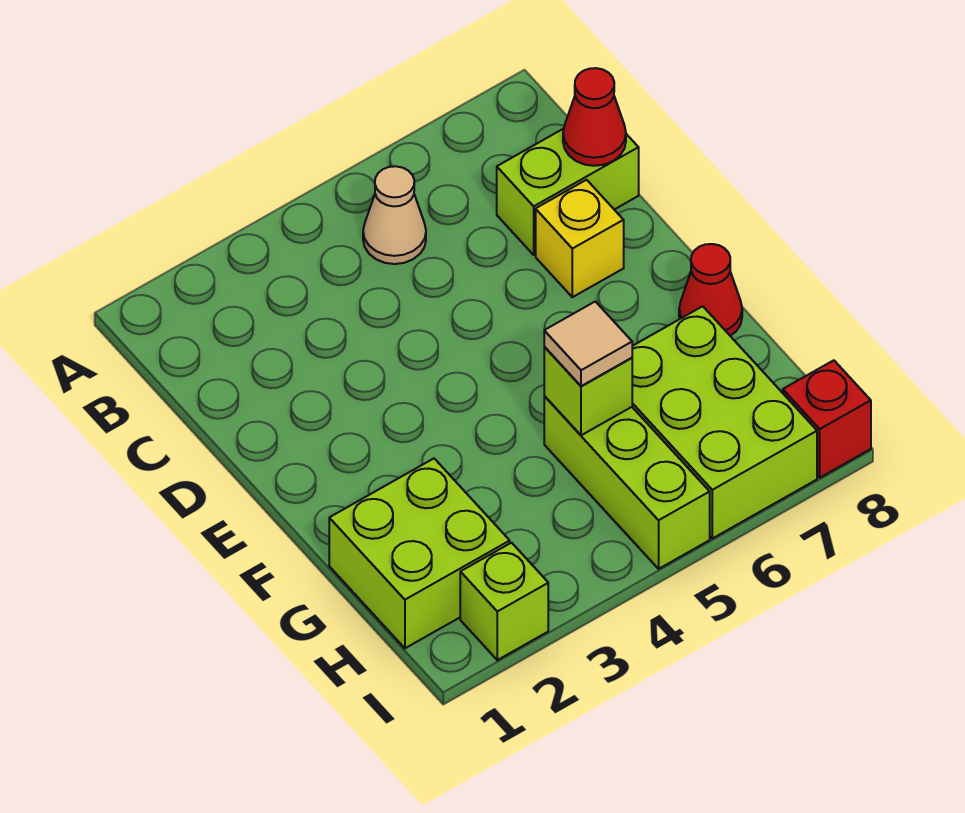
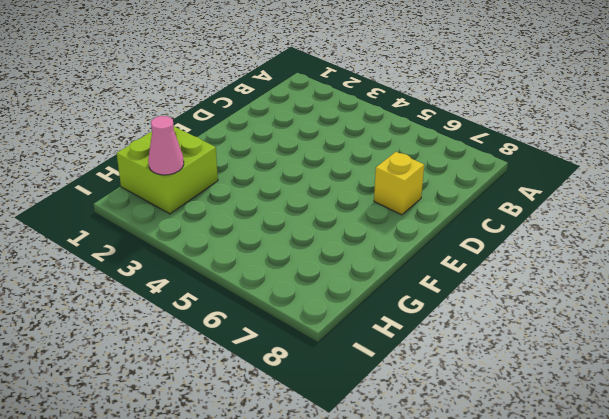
pink 1x1 cone [148,116,184,175] -> none
none -> tan 1x1 cone [363,166,426,264]
none -> lime 1x2 brick [497,129,639,255]
none -> red 1x1 cone [679,244,742,336]

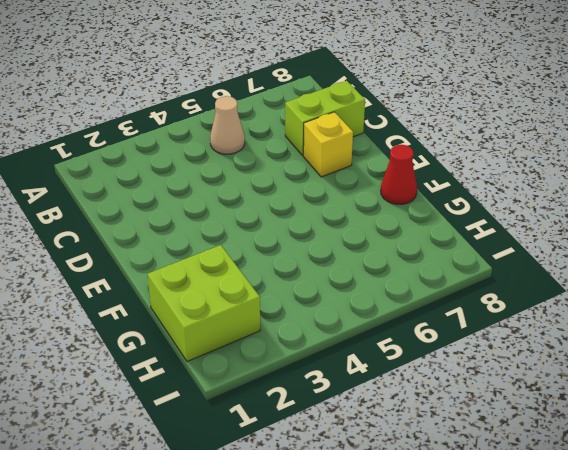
none -> lime 1x3 brick [544,396,710,569]
none -> lime 2x3 brick [632,306,817,538]
none -> lime 1x1 brick [460,543,548,660]

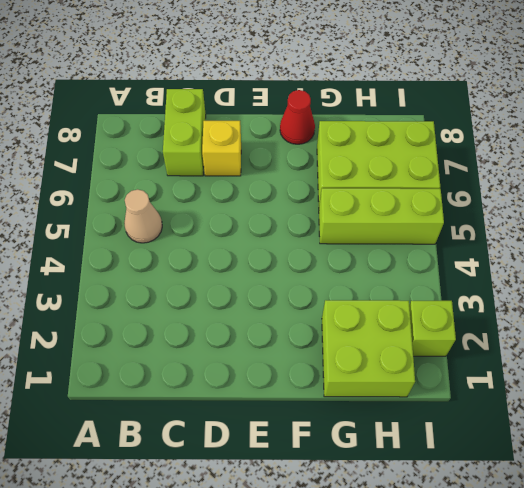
none -> red 1x1 brick [783,360,871,478]
none -> red 1x1 cone [563,68,626,166]
none -> lime 1x1 brick [544,347,632,435]

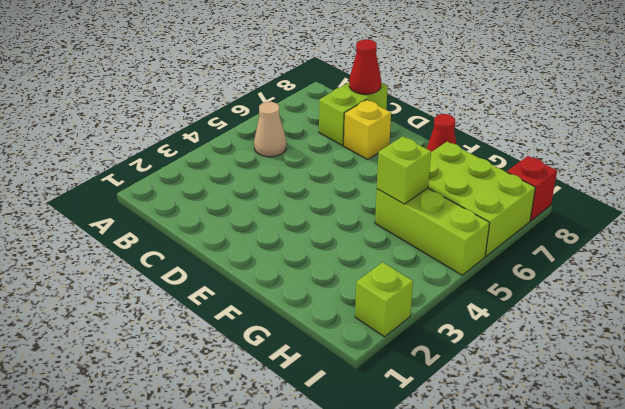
none -> lime 2x2 brick [329,459,510,648]
none -> tan 1x1 tile [544,302,632,386]

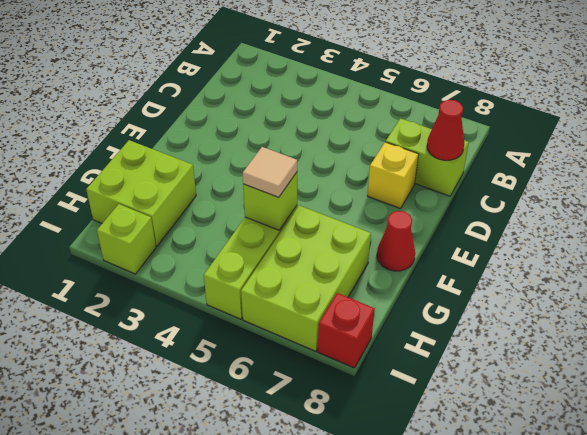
none -> tan 1x1 cone [363,166,426,264]

